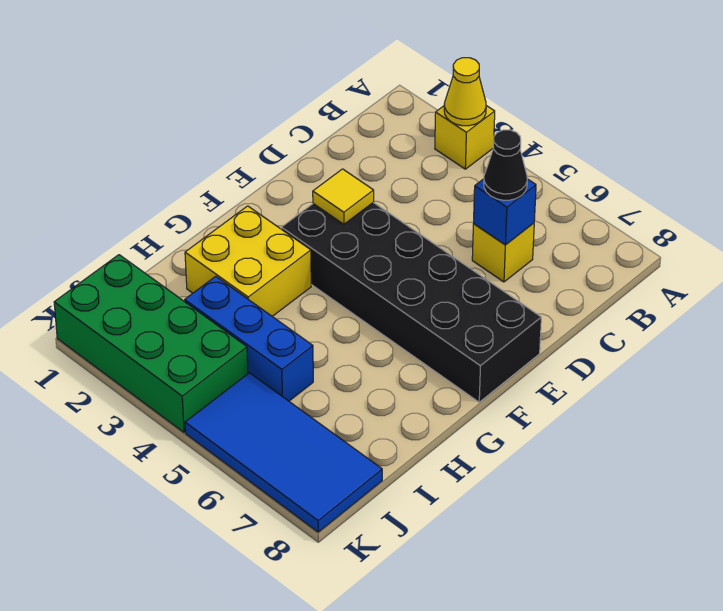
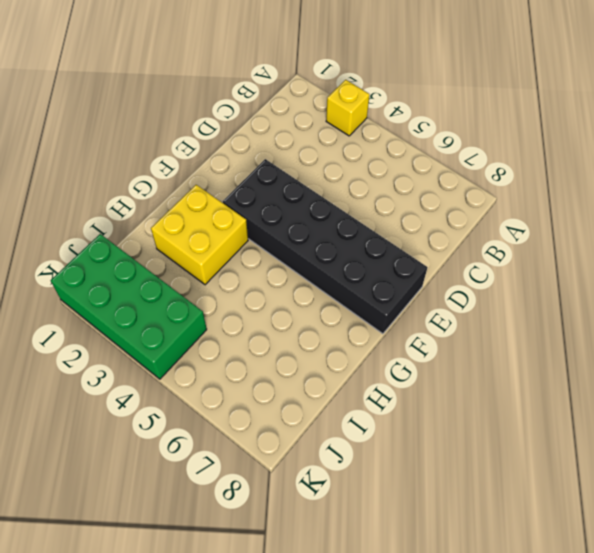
none -> yellow 1x1 brick [472,223,534,282]
none -> blue 1x3 brick [185,276,313,401]

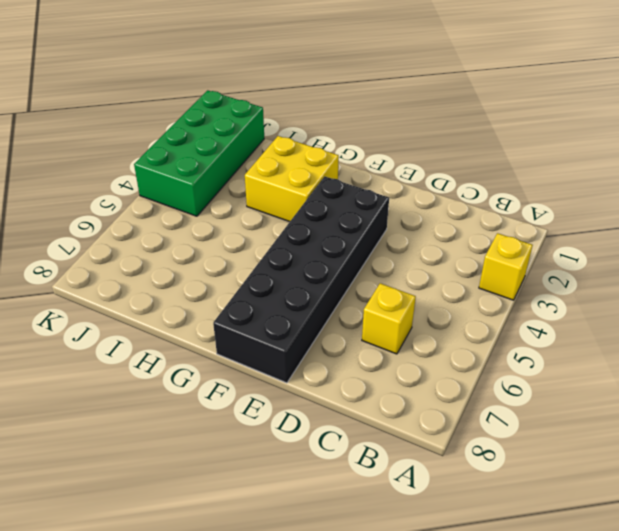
none -> blue 1x3 brick [185,276,313,401]
none -> blue 2x4 tile [185,373,382,532]

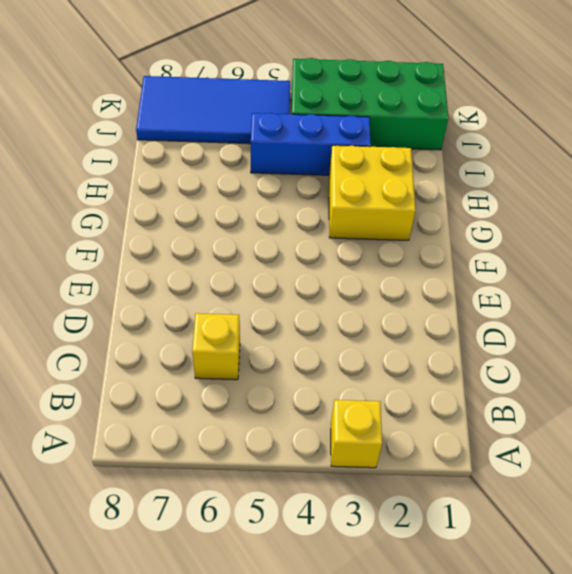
none -> black 2x6 brick [281,202,541,402]
none -> yellow 1x1 cone [444,58,486,126]

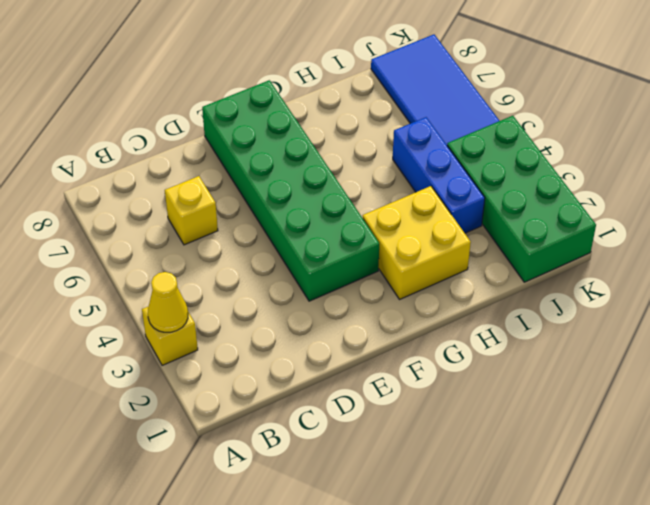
green 2x6 brick [202,80,379,301] -> black 2x6 brick [281,202,541,402]
none -> blue 1x1 brick [474,179,536,245]
none -> yellow 1x1 tile [313,169,374,224]

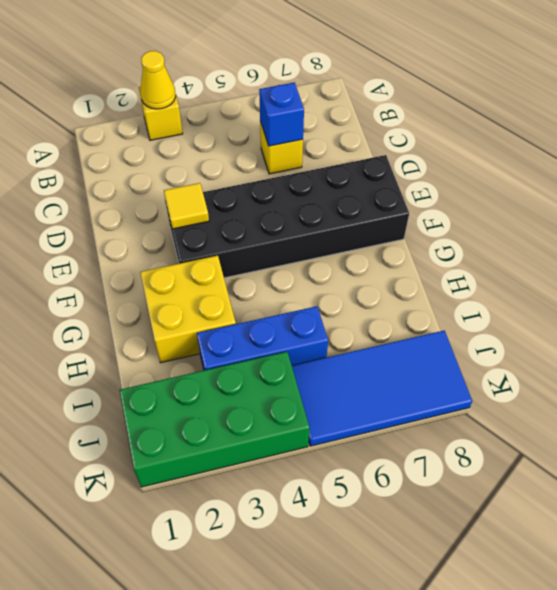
none -> black 1x1 cone [484,130,527,200]

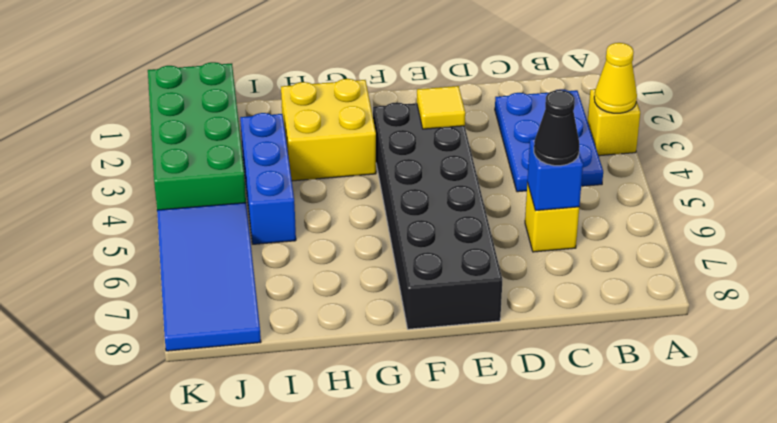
blue 2x3 plate [495,89,603,192] -> none

